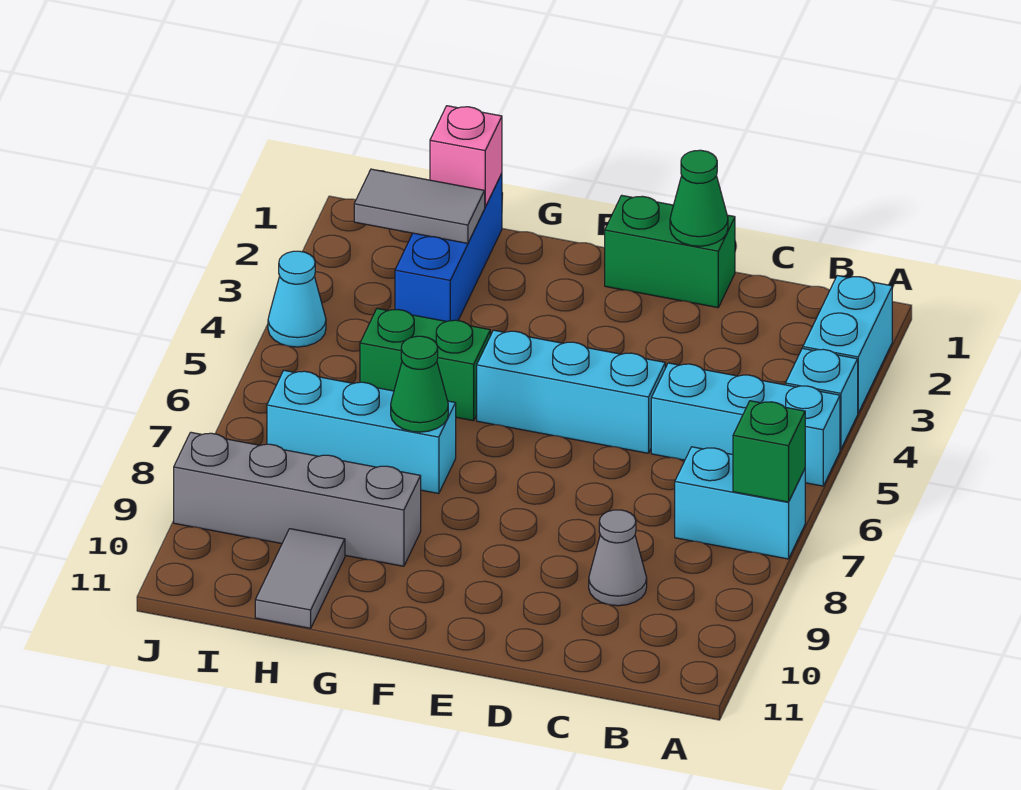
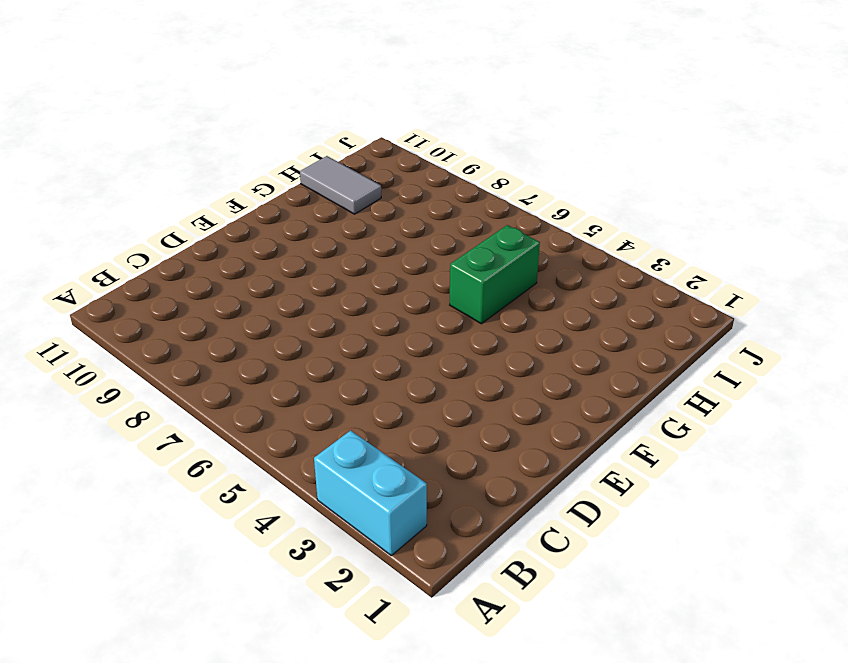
none -> cyan 1x1 brick [785,348,858,450]
none -> cyan 1x3 brick [651,363,840,486]
none -> cyan 1x2 brick [675,447,805,559]

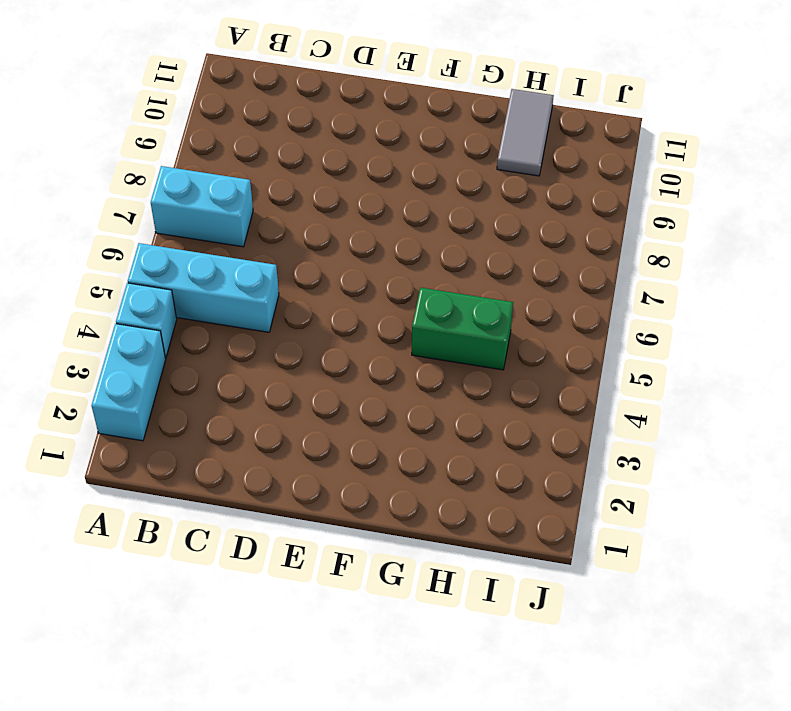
none -> grey 1x1 cone [589,510,647,606]
none -> green 1x2 brick [605,195,735,308]
none -> cyan 1x3 brick [477,330,665,453]

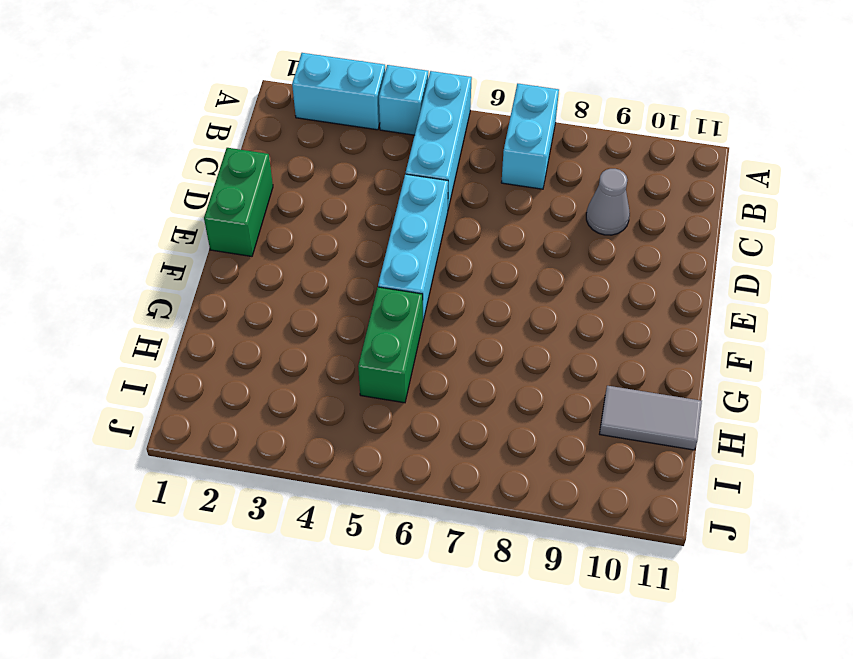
none -> cyan 1x3 brick [267,370,456,494]
none -> grey 1x4 brick [174,432,421,566]
none -> blue 1x3 brick [395,174,502,321]

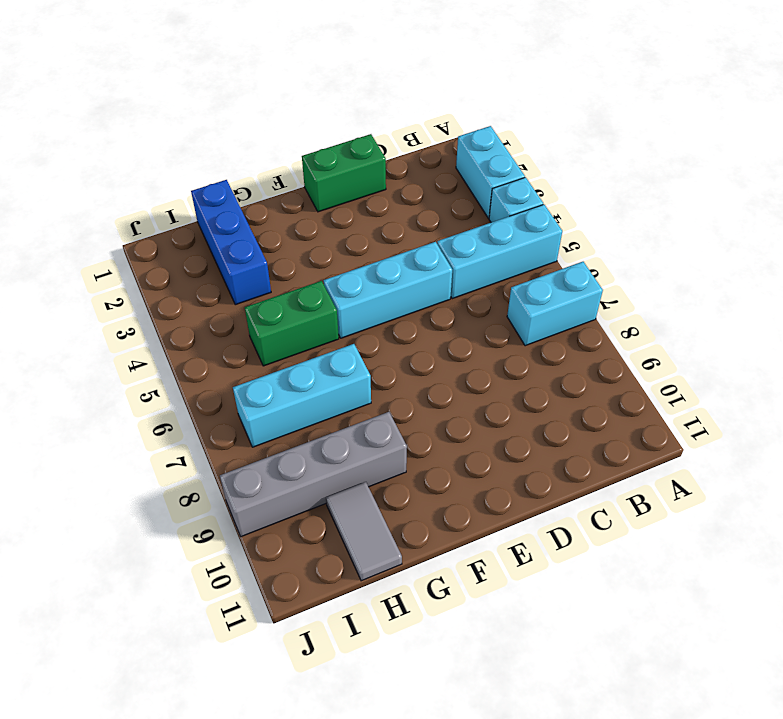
none -> grey 1x1 cone [589,510,647,606]
none -> cyan 1x1 cone [268,251,326,347]
none -> green 1x1 brick [733,401,805,502]

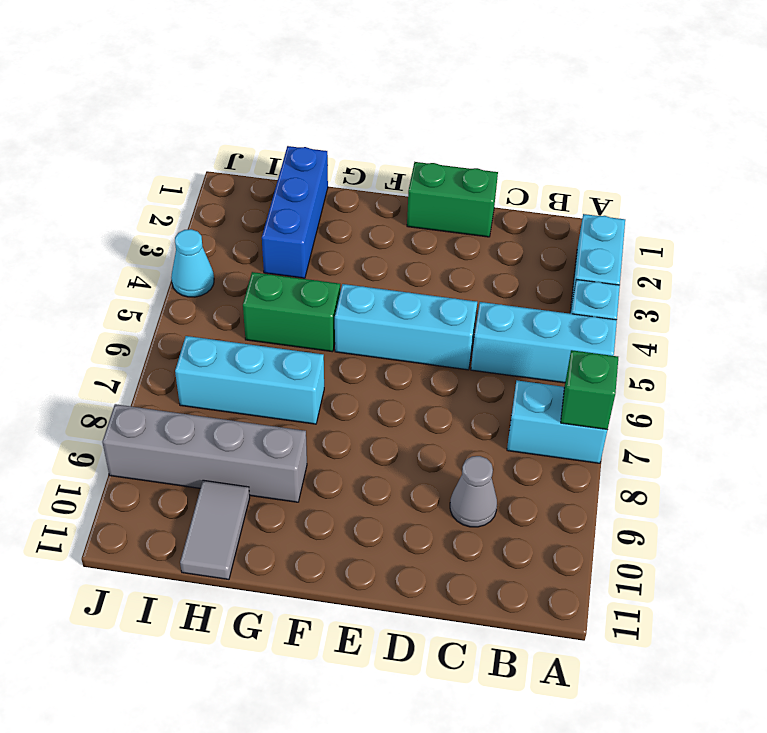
none -> green 1x1 cone [670,150,728,246]
none -> green 1x1 cone [391,336,448,432]
none -> pink 1x1 brick [430,106,502,207]

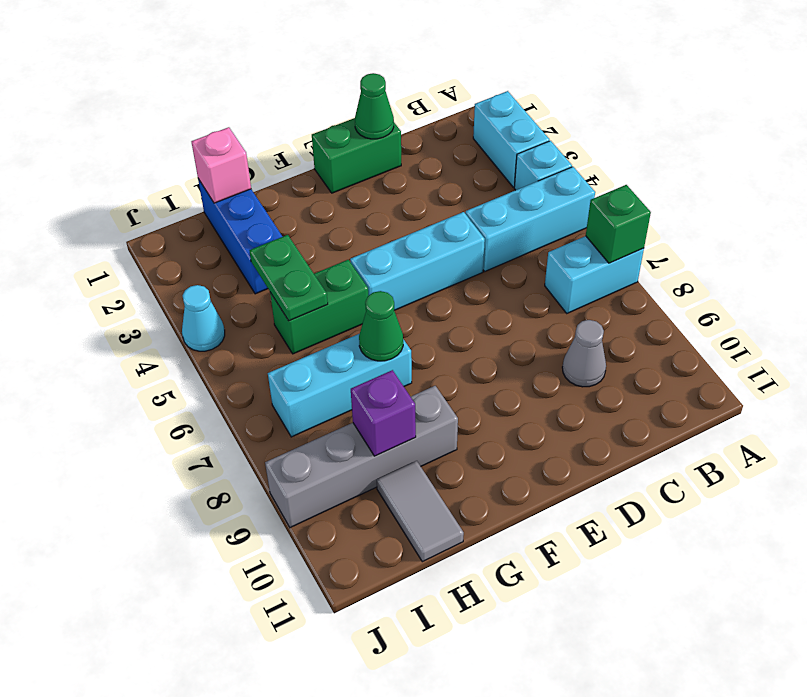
green 1x2 plate [249,235,328,321] -> none
purple 1x1 brick [351,370,416,456] -> none
none -> grey 1x2 tile [354,169,485,243]

